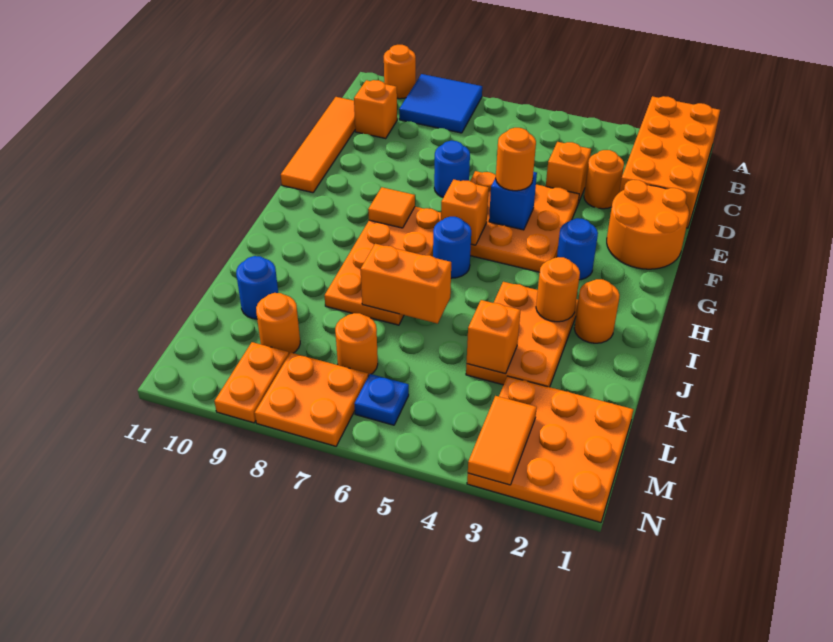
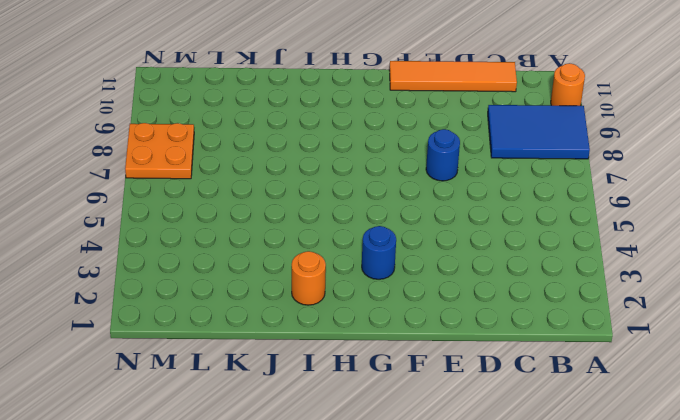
blue 2x3 tile [488,105,590,159] -> blue 2x2 tile [399,74,482,133]
none -> orange 2x4 brick [619,96,720,228]
none -> orange 1x1 brick [354,80,397,138]
none -> orange 1x1 round brick [584,150,624,209]
none -> orange 1x1 brick [546,142,591,203]

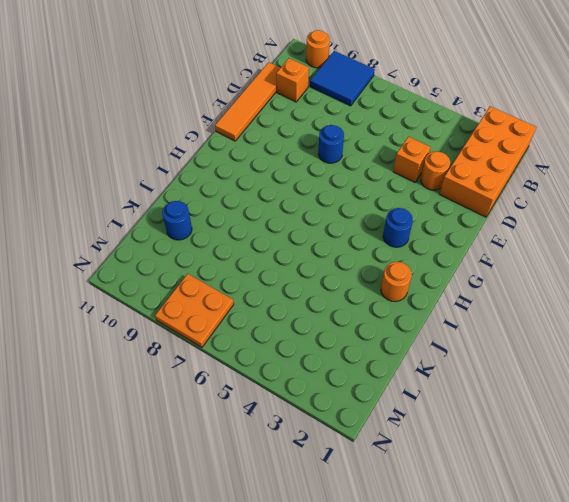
none -> orange 2x2 round brick [607,180,689,269]
none -> orange 3x3 plate [470,171,579,272]
none -> orange 2x4 plate [325,207,441,325]
none -> blue 1x1 round brick [433,217,471,278]

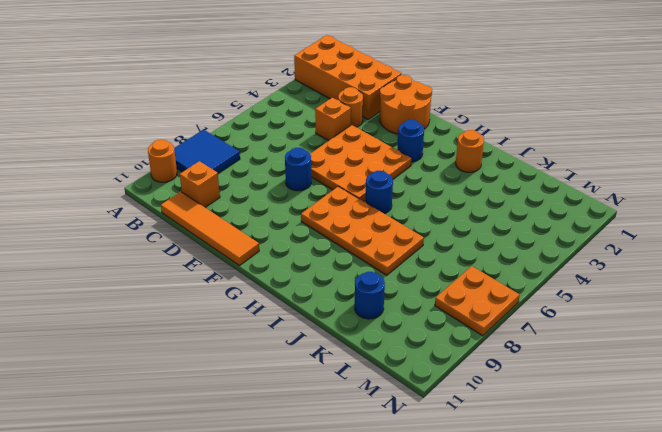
none -> orange 2x3 plate [466,282,578,387]
none -> orange 3x3 plate [467,376,634,523]
none -> orange 1x1 round brick [335,313,378,376]
none -> orange 1x1 round brick [256,293,300,354]

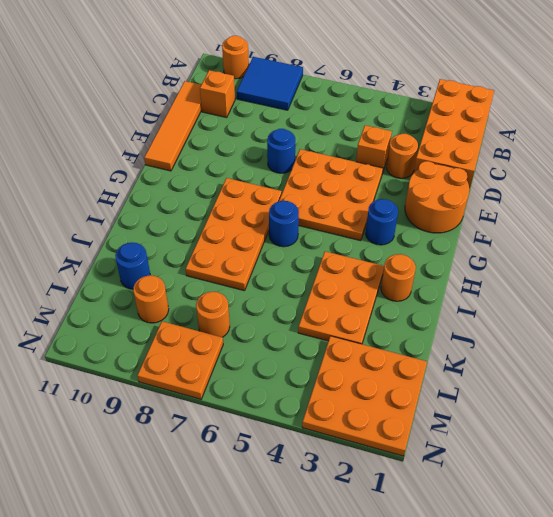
none -> blue 1x1 plate [355,374,409,425]
none -> orange 1x2 plate [214,342,289,423]
none -> blue 1x1 brick [489,172,537,230]
none -> orange 1x1 brick [441,179,489,245]

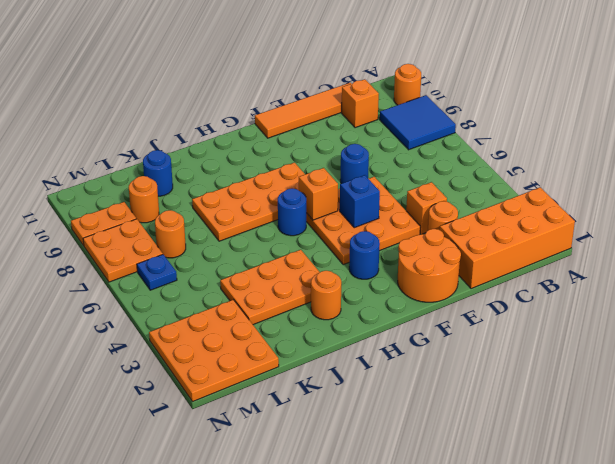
none -> orange 1x1 tile [368,187,415,228]
none -> orange 1x1 round brick [536,257,580,322]
none -> orange 1x2 brick [361,244,451,324]
none -> orange 1x1 brick [467,300,520,374]

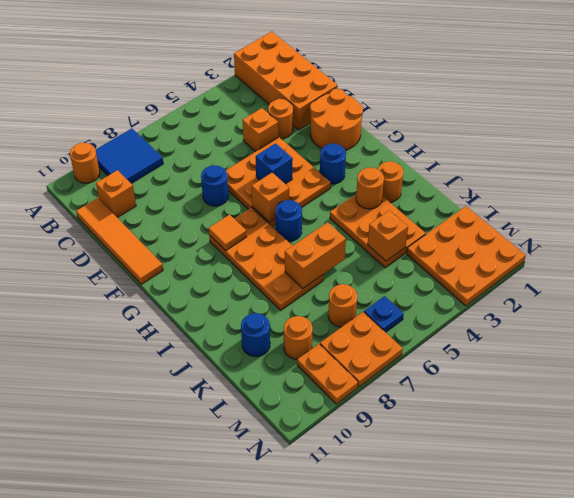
none -> orange 1x2 tile [468,396,537,485]
none -> orange 1x1 round brick [496,128,536,191]

